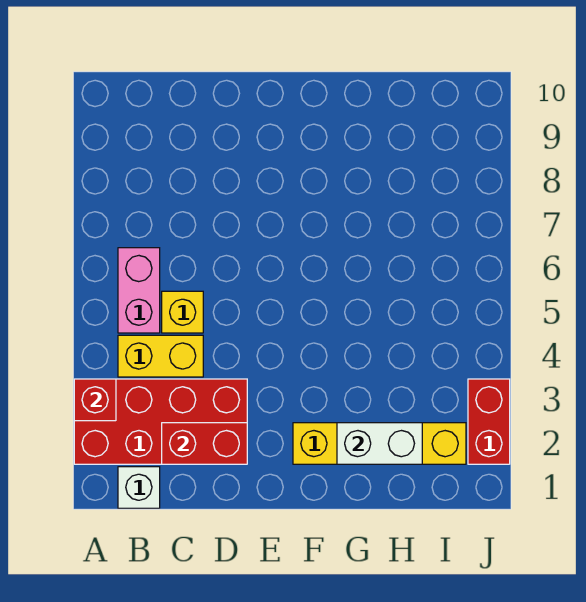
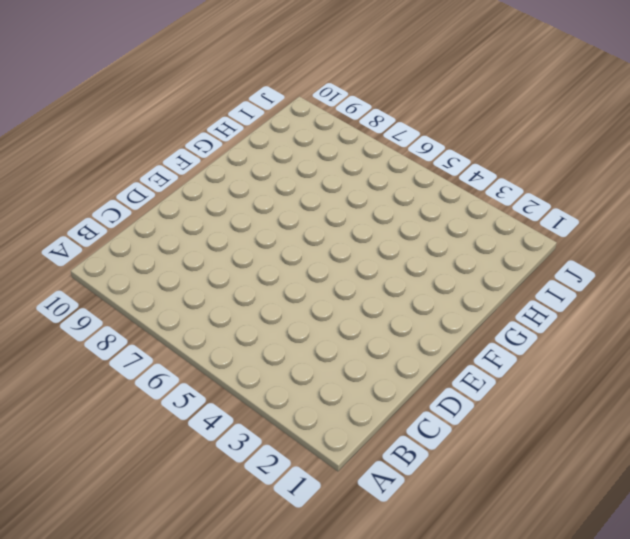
none -> red 2x4 brick [74,379,247,464]
none -> white 1x1 brick [118,467,160,508]

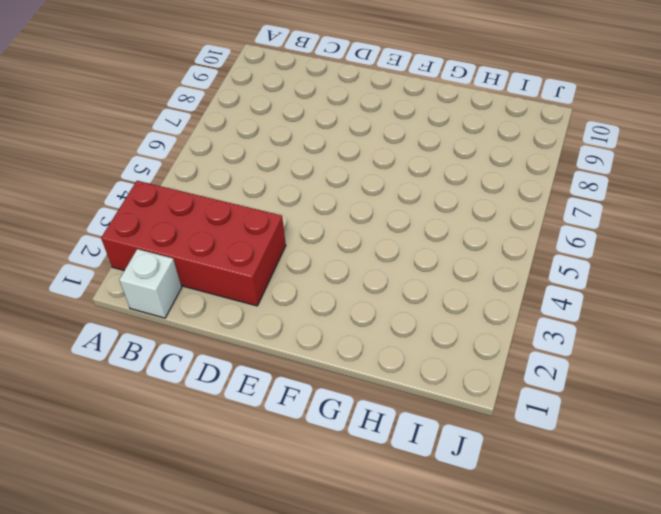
none -> yellow 1x2 brick [118,335,203,377]
none -> pink 1x2 brick [118,248,160,333]

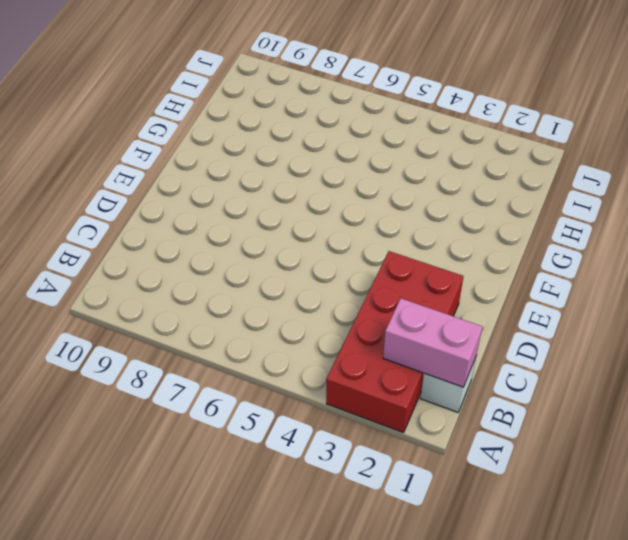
pink 1x2 brick [383,299,482,387] -> pink 1x2 brick moved to [118,248,160,333]
none -> yellow 1x2 brick [118,335,203,377]
none -> yellow 1x1 brick [162,291,203,333]

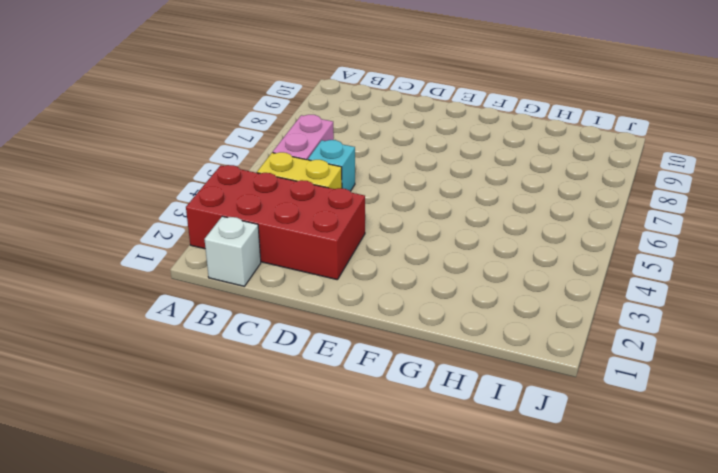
cyan 1x1 brick [308,140,355,191] -> yellow 1x1 brick [162,291,203,333]
none -> yellow 1x4 brick [293,423,466,464]
none -> red 1x2 brick [468,379,510,464]

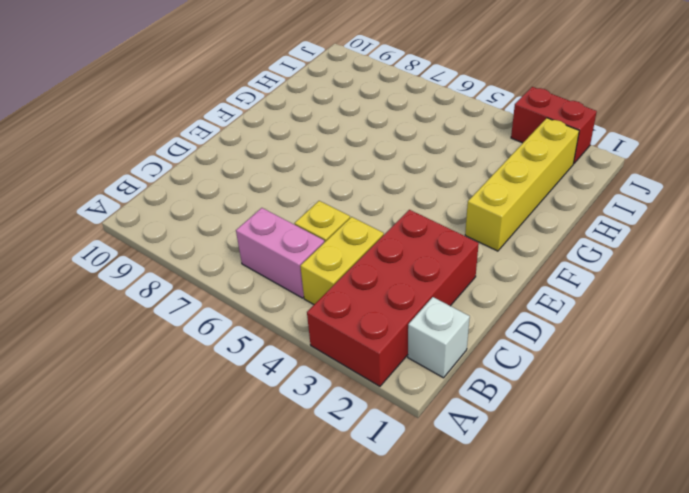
none -> red 1x1 brick [74,379,116,421]
none -> red 1x2 brick [162,423,247,464]

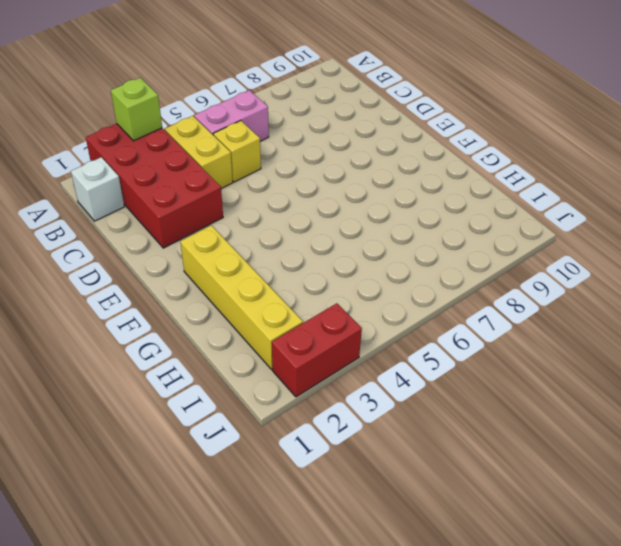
lime 1x1 brick [111,78,162,141] -> red 1x1 brick [74,379,116,421]
none -> red 1x2 brick [162,423,247,464]
none -> white 1x2 brick [337,423,422,464]

